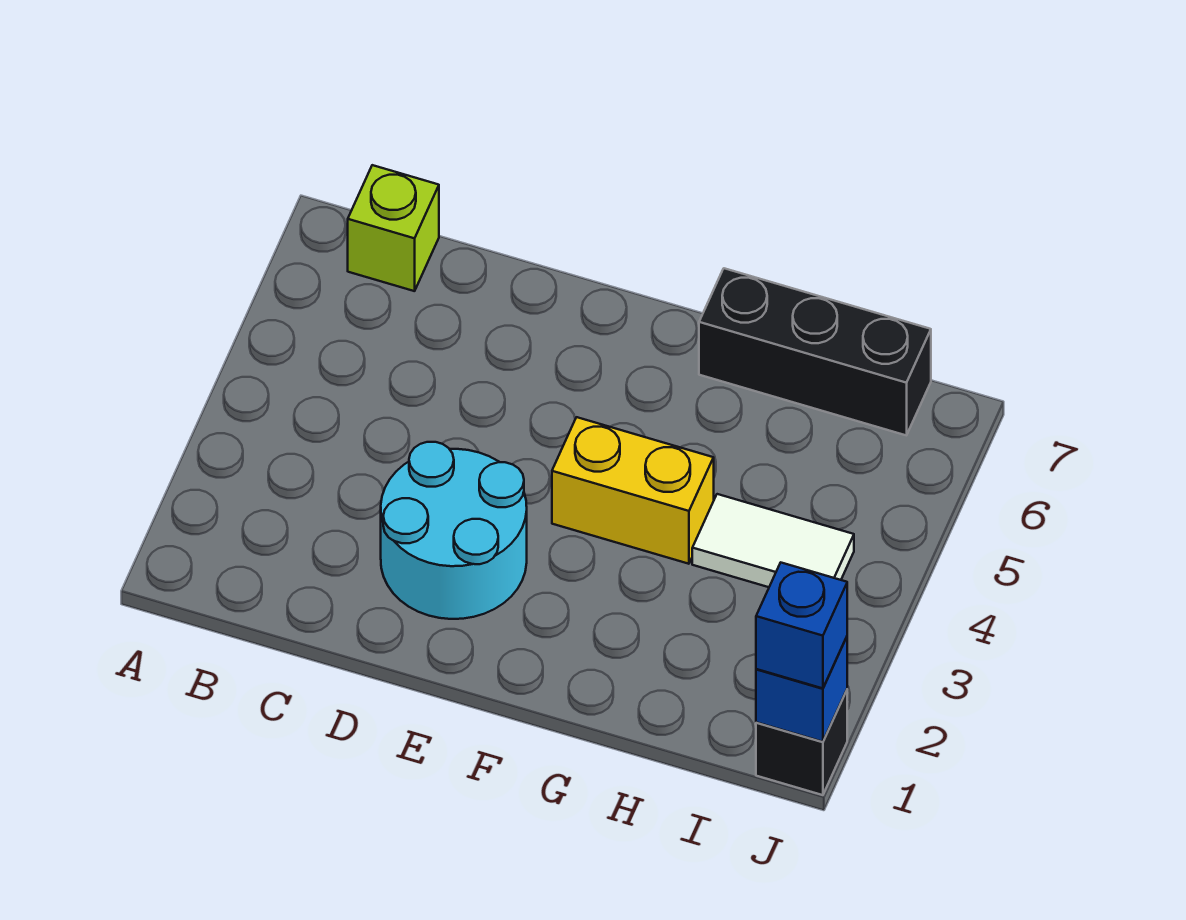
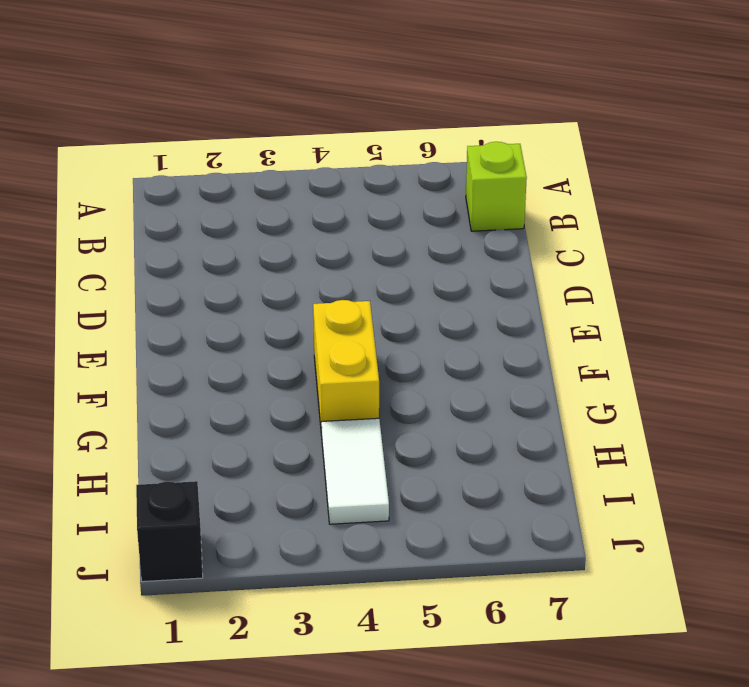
none -> cyan 2x2 round brick [381,442,527,619]
none -> black 1x3 brick [699,268,931,435]

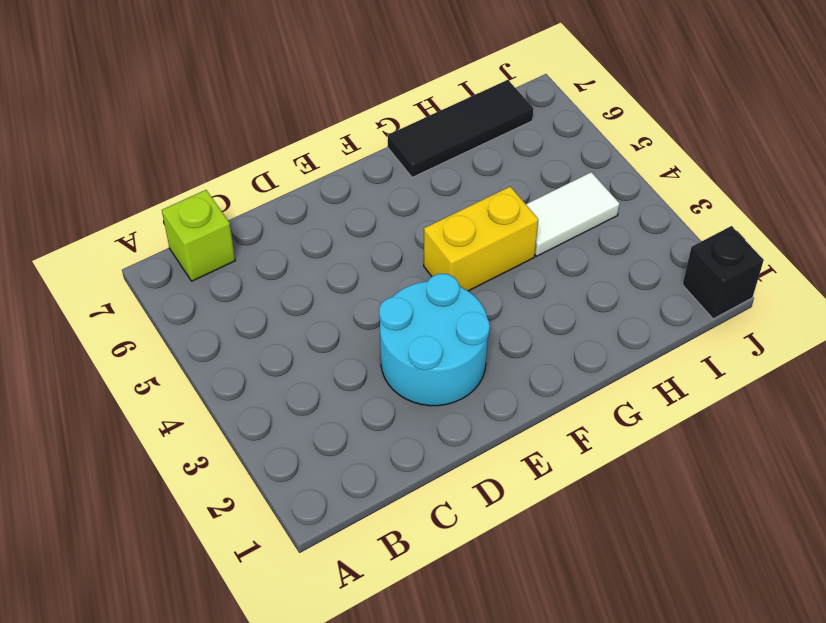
black 1x3 tile [387,80,534,177] -> black 1x3 brick [699,268,931,435]
none -> blue 1x1 brick [756,637,847,742]
none -> blue 1x1 brick [756,563,847,688]

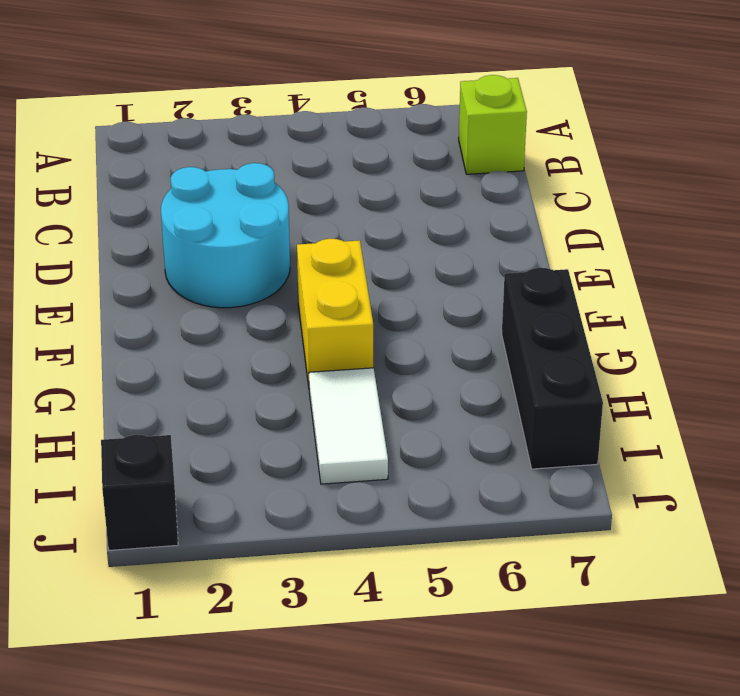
none -> blue 1x1 brick [756,637,847,742]
none -> blue 1x1 brick [756,563,847,688]

